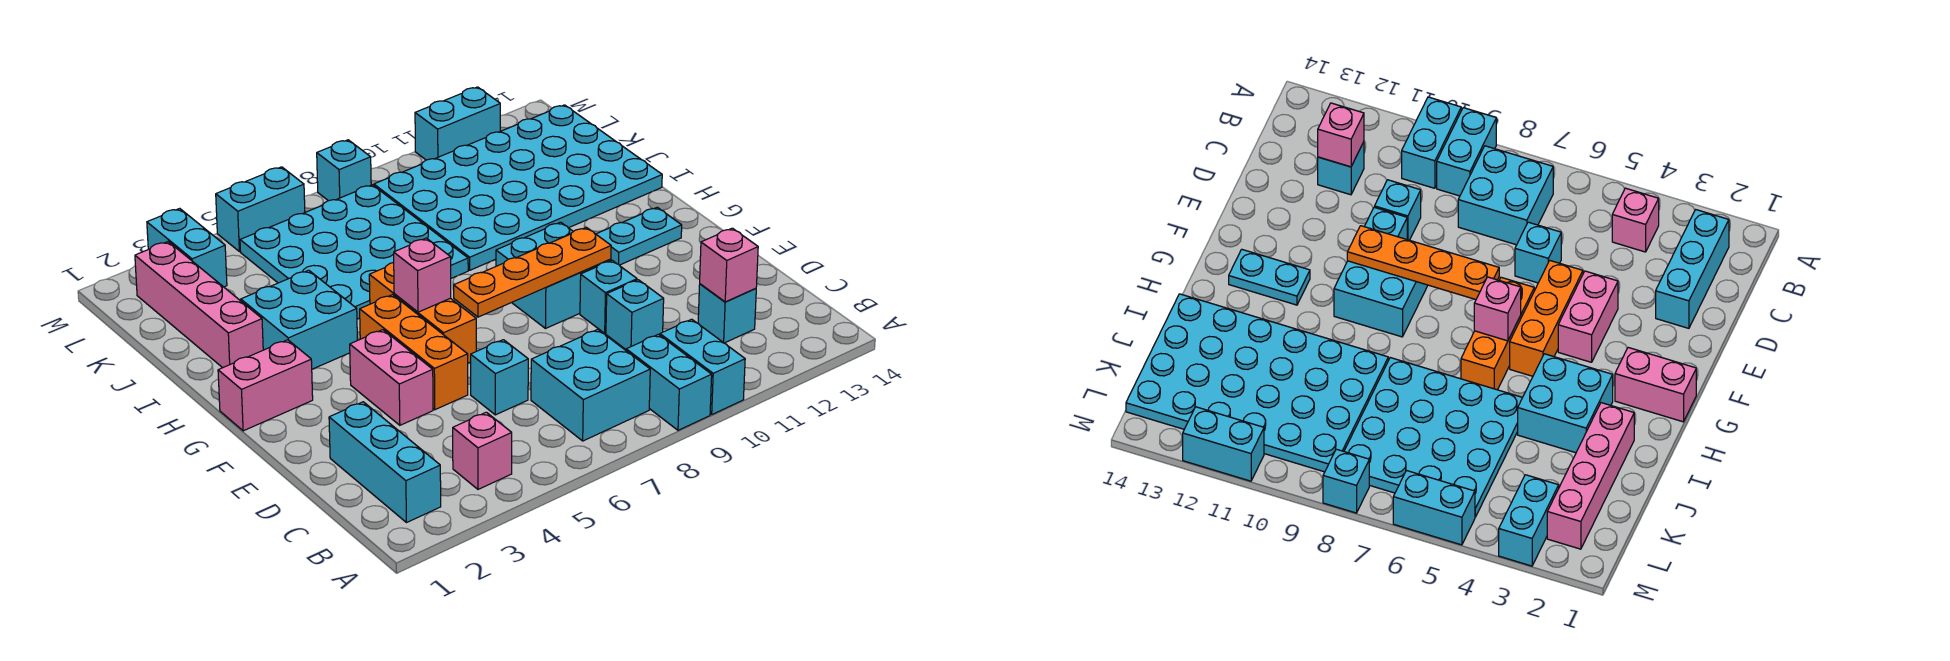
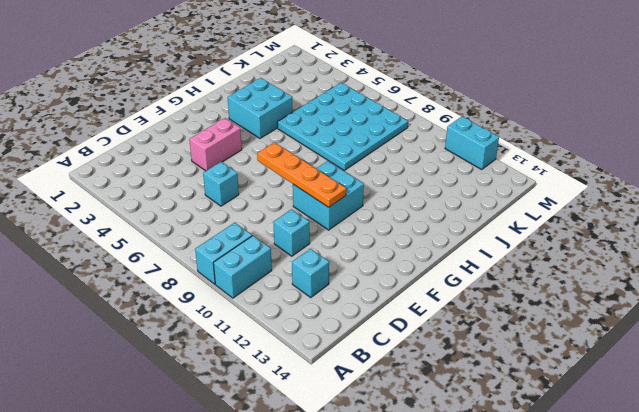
none -> cyan 1x3 brick [329,402,441,523]
none -> pink 1x1 brick [453,412,512,489]
none -> cyan 2x2 brick [531,329,650,441]

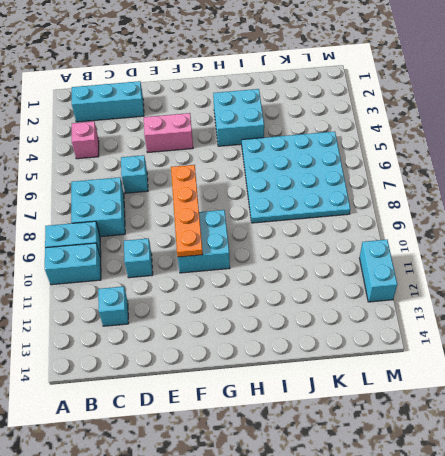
none -> orange 1x3 brick [359,295,468,410]
none -> cyan 1x1 brick [580,260,637,333]
none -> orange 1x3 brick [369,263,476,363]

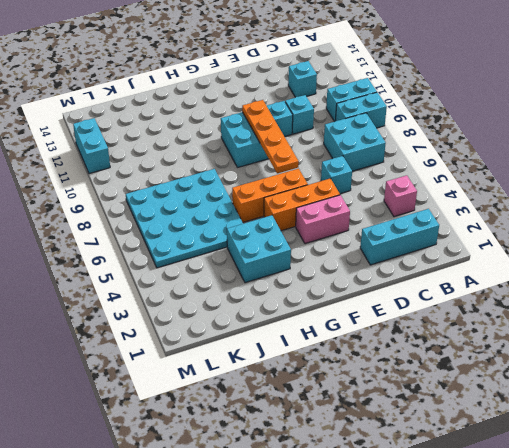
none -> pink 1x2 brick [218,340,313,431]
none -> cyan 1x2 plate [596,207,682,265]
none -> pink 1x4 brick [135,242,263,368]

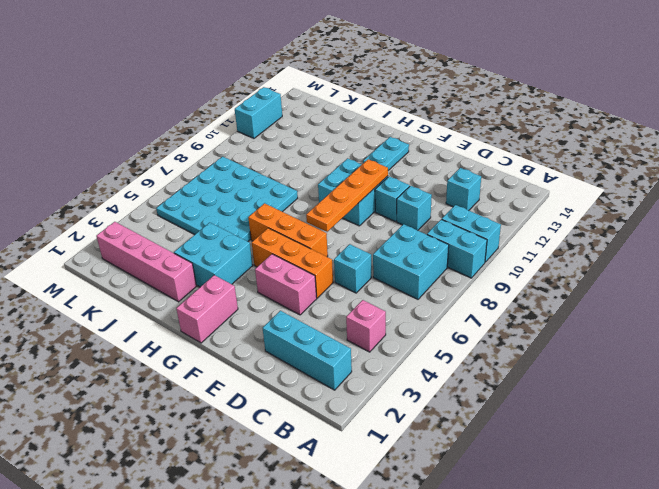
none -> cyan 4x6 plate [374,105,662,270]
none -> cyan 1x2 brick [147,208,227,287]
none -> cyan 1x2 brick [216,167,305,252]

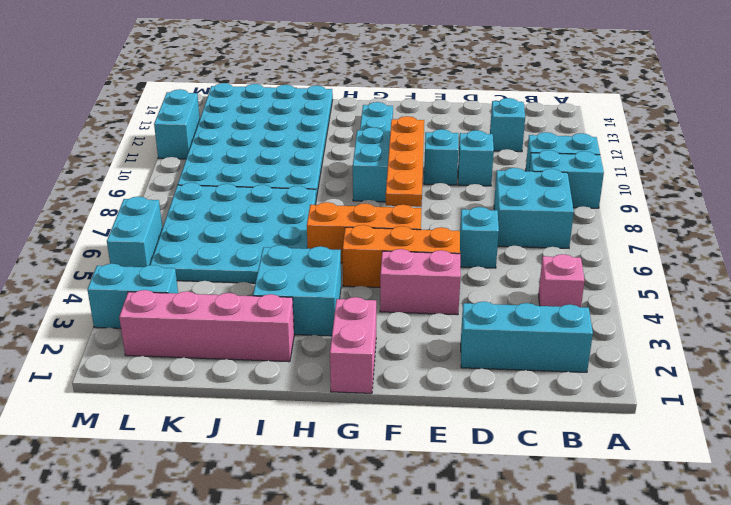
none -> cyan 1x1 brick [317,140,371,201]
none -> pink 1x1 brick [700,228,758,302]
none -> pink 1x1 brick [394,238,451,312]

